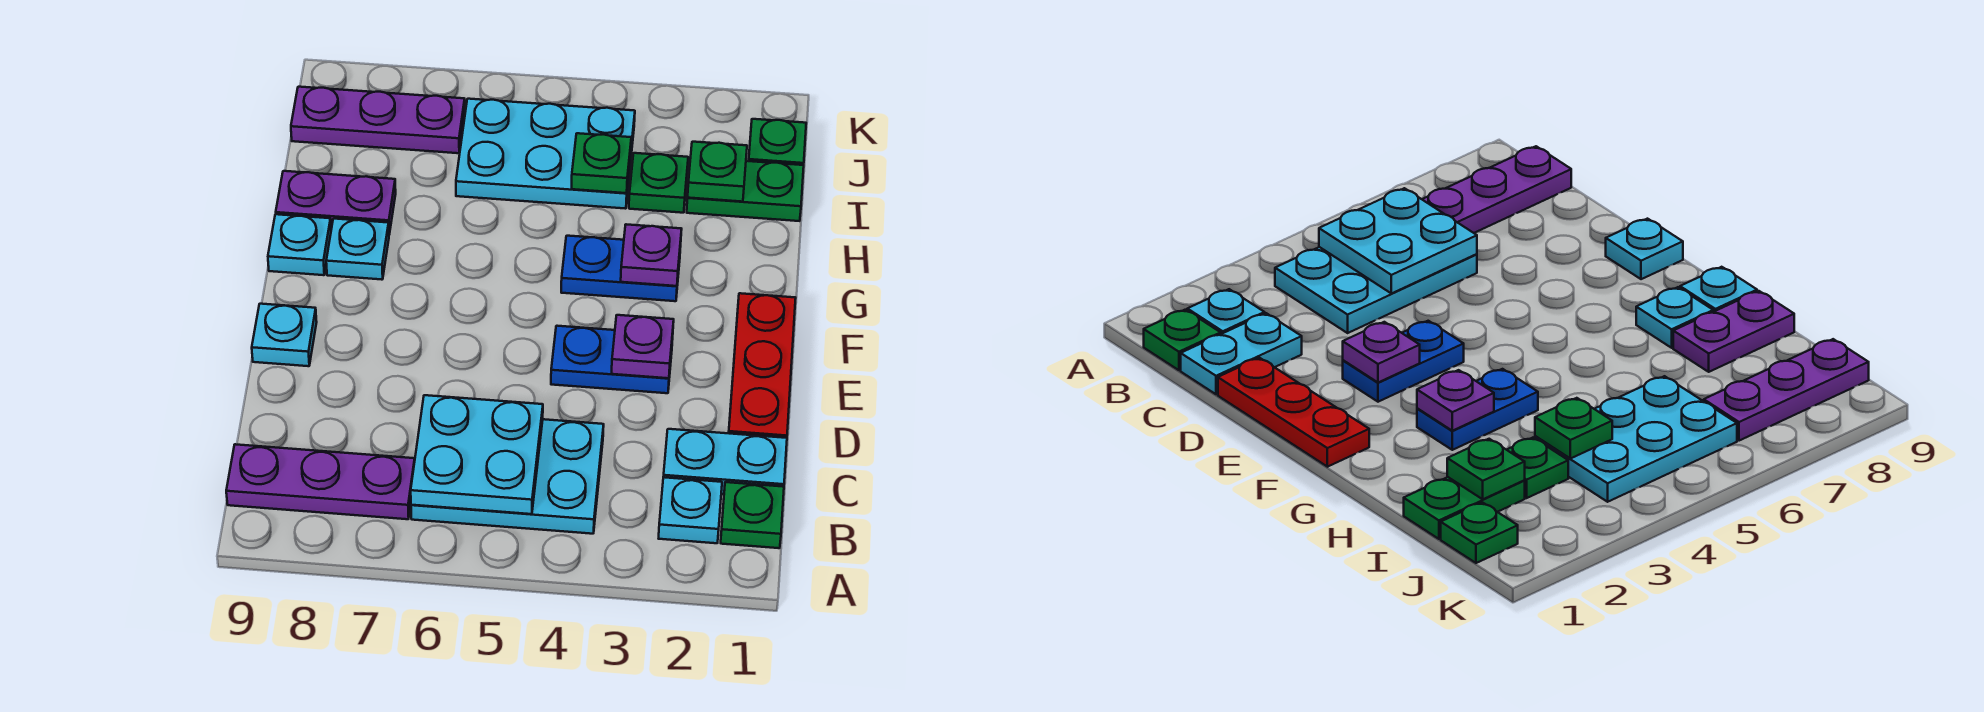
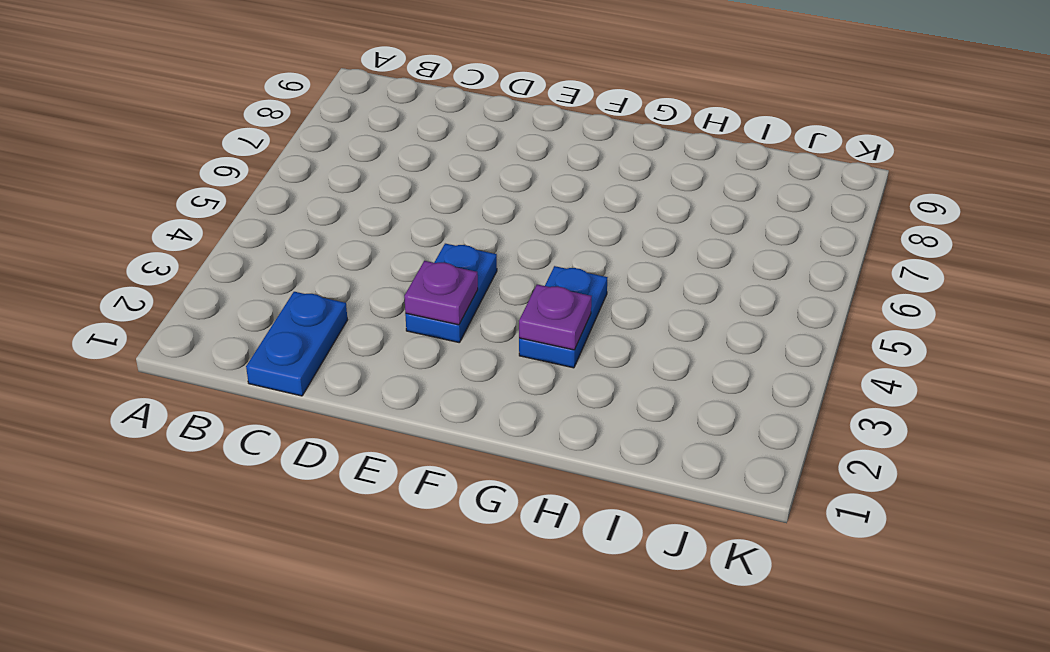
blue 1x2 plate [246,292,347,396] -> cyan 1x2 plate [663,429,787,494]
none -> green 1x1 plate [721,482,784,548]
none -> cyan 1x1 plate [659,477,722,543]
none -> cyan 2x3 plate [411,419,604,534]

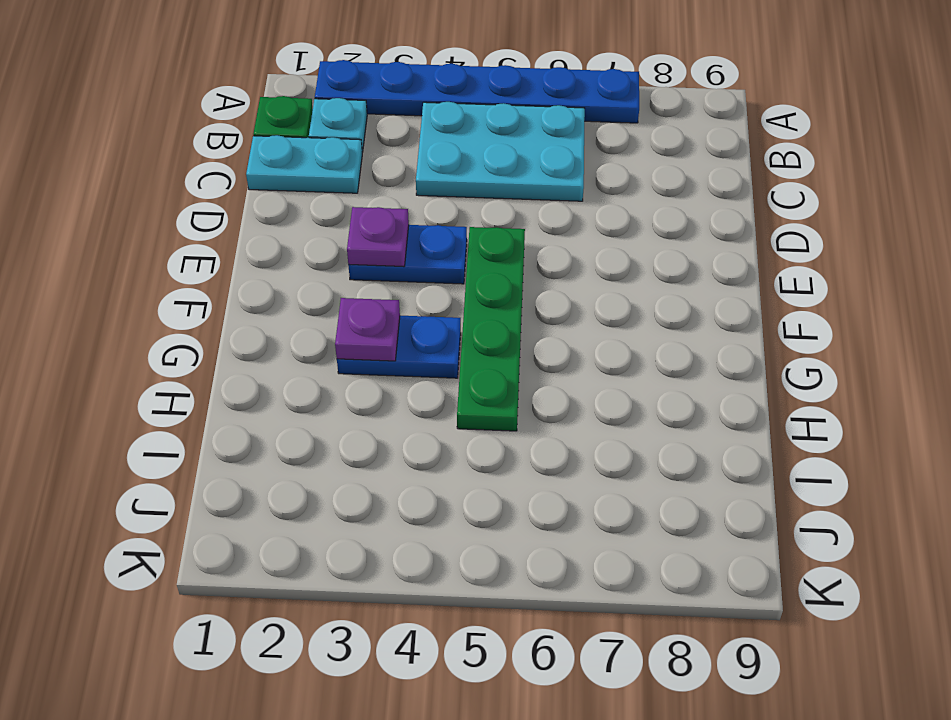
blue 1x6 plate [315,60,639,123] -> none
green 1x4 plate [457,227,525,431] -> none
none -> purple 1x3 plate [226,444,415,519]
none -> red 1x3 plate [729,293,796,438]
none -> cyan 1x1 plate [252,304,317,366]

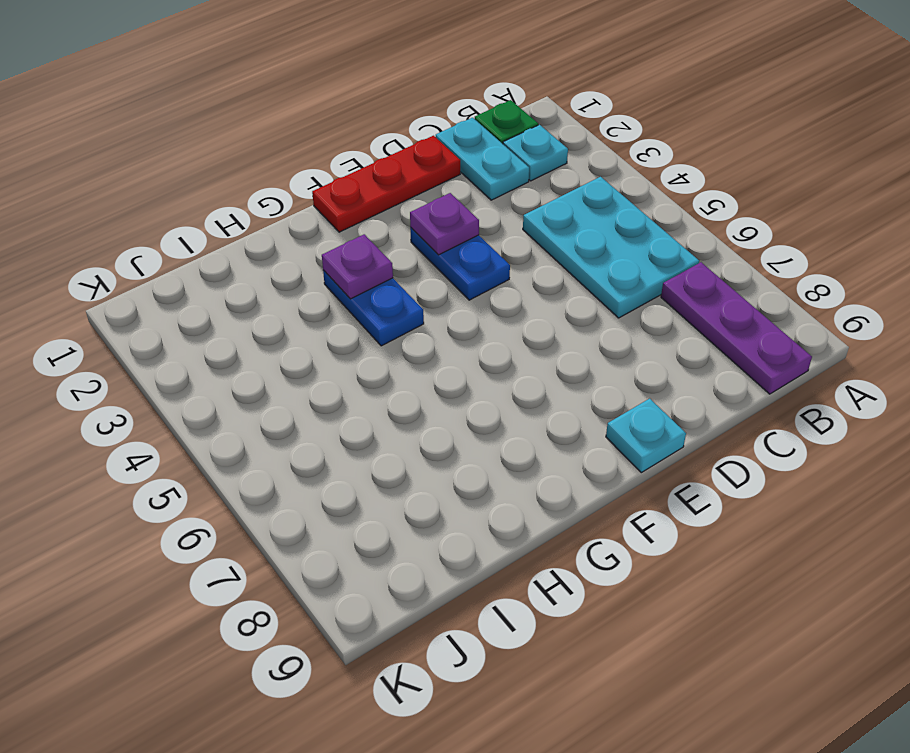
none -> cyan 1x1 plate [326,219,389,280]
none -> cyan 1x1 plate [268,214,331,275]
none -> purple 1x2 plate [276,171,396,234]

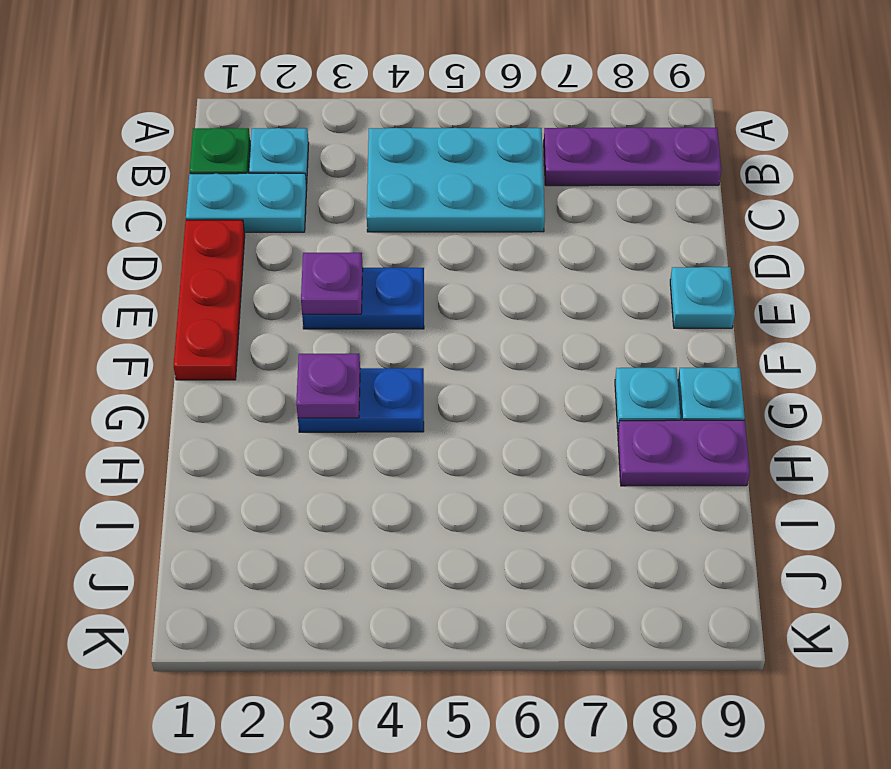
none -> green 1x2 plate [687,161,804,221]
none -> green 1x1 plate [629,153,688,213]
none -> cyan 2x3 plate [456,99,635,209]

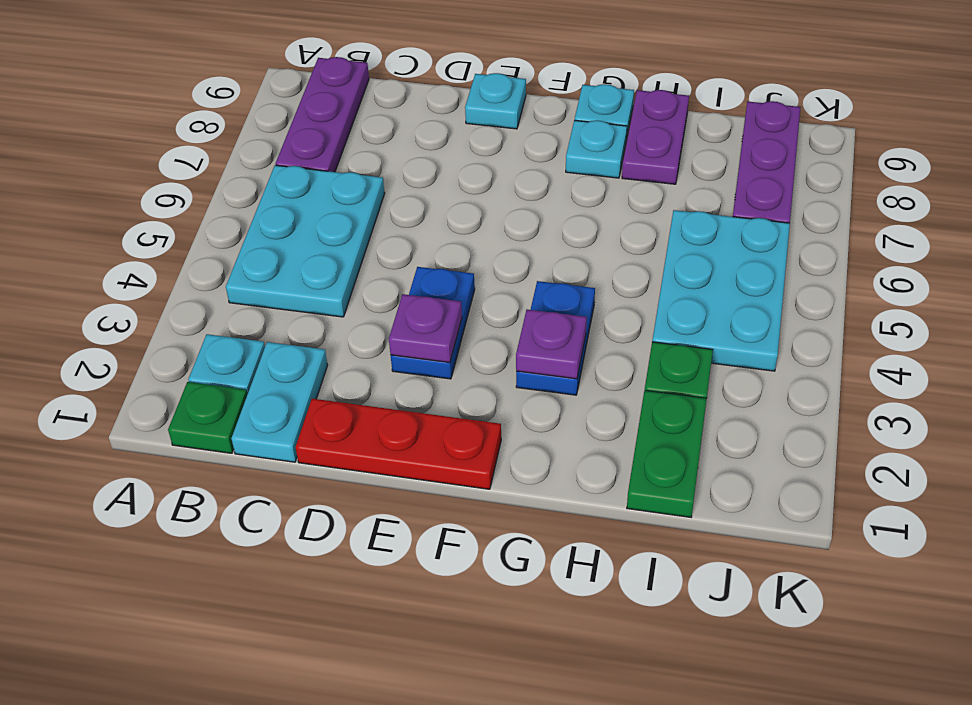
none -> green 1x1 plate [749,119,806,165]
none -> cyan 2x2 plate [411,395,543,514]
none -> green 1x1 plate [688,142,747,202]

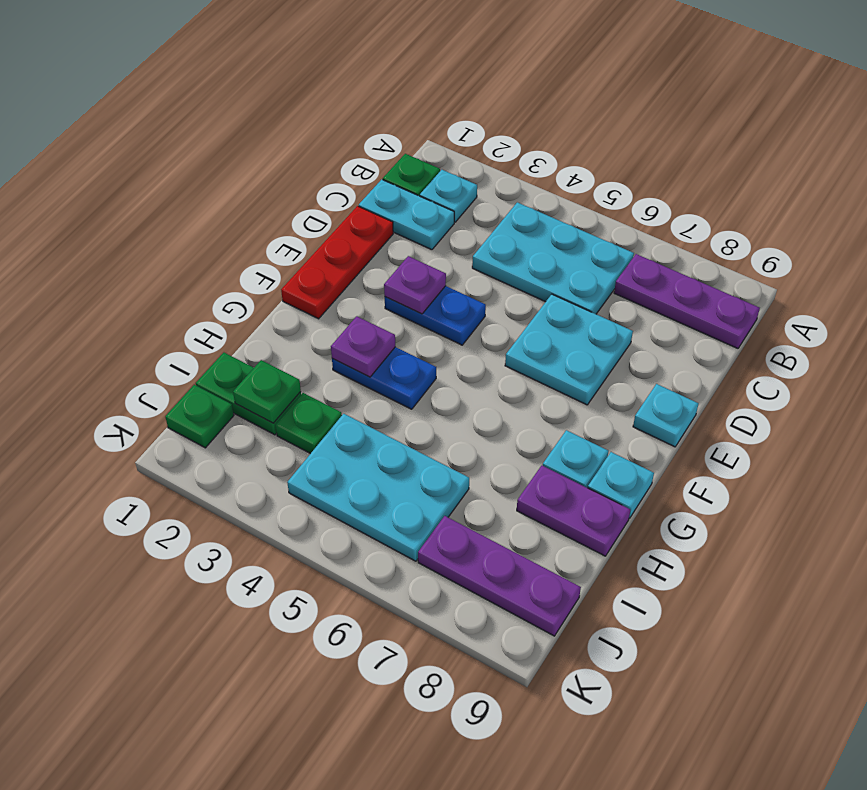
cyan 2x2 plate [505,294,633,405] -> cyan 2x2 plate moved to [411,395,543,514]
none -> green 1x1 plate [572,133,631,193]

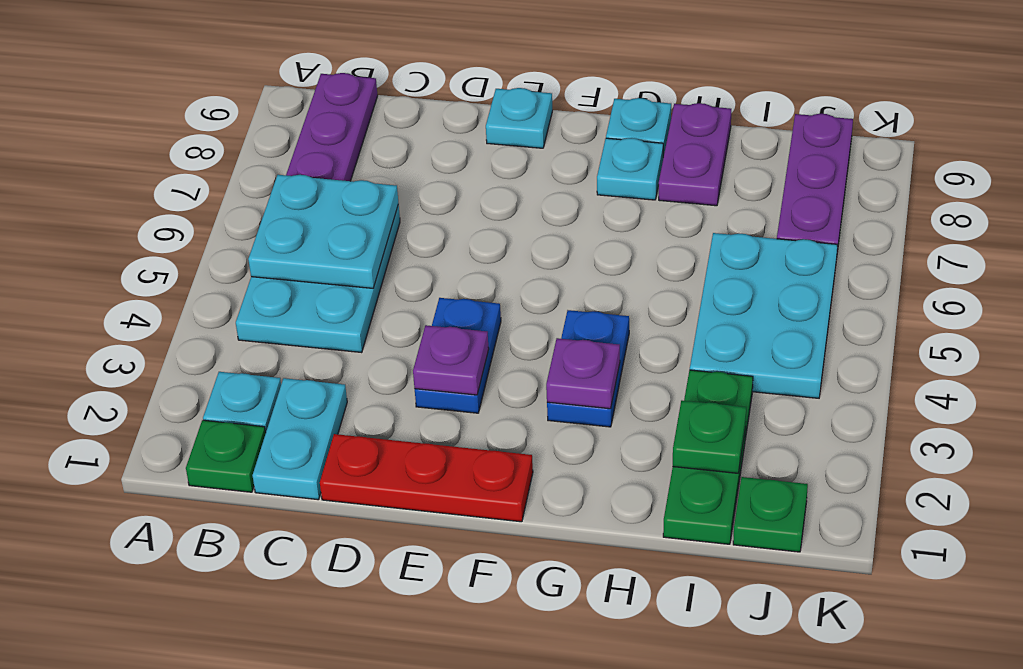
none -> green 1x1 plate [572,133,631,193]

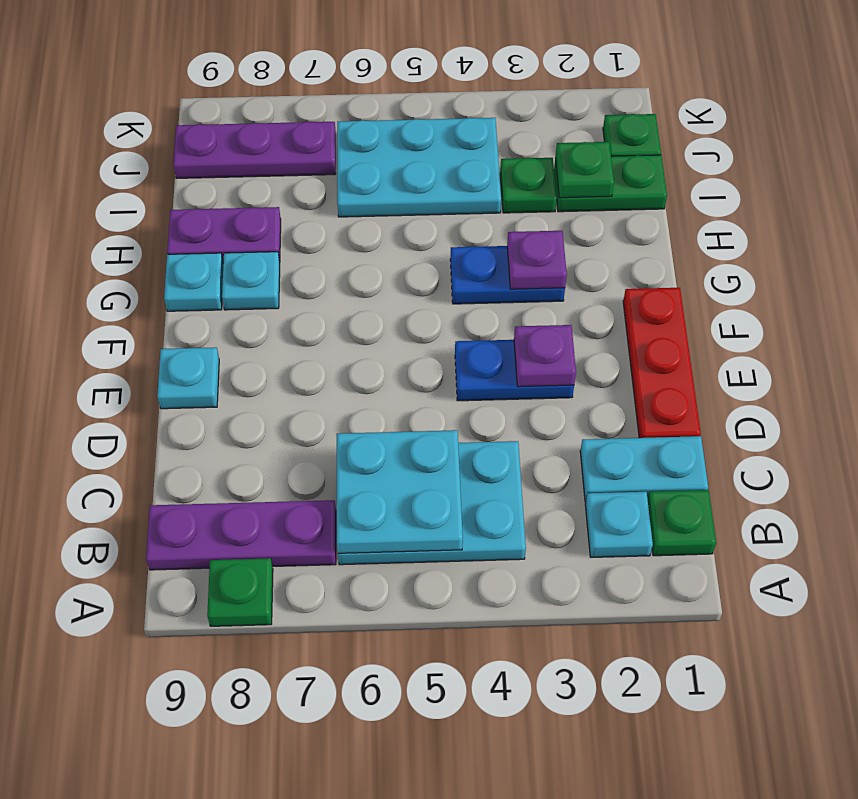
green 1x1 plate [207,558,273,626] -> green 1x1 plate moved to [572,133,631,193]

